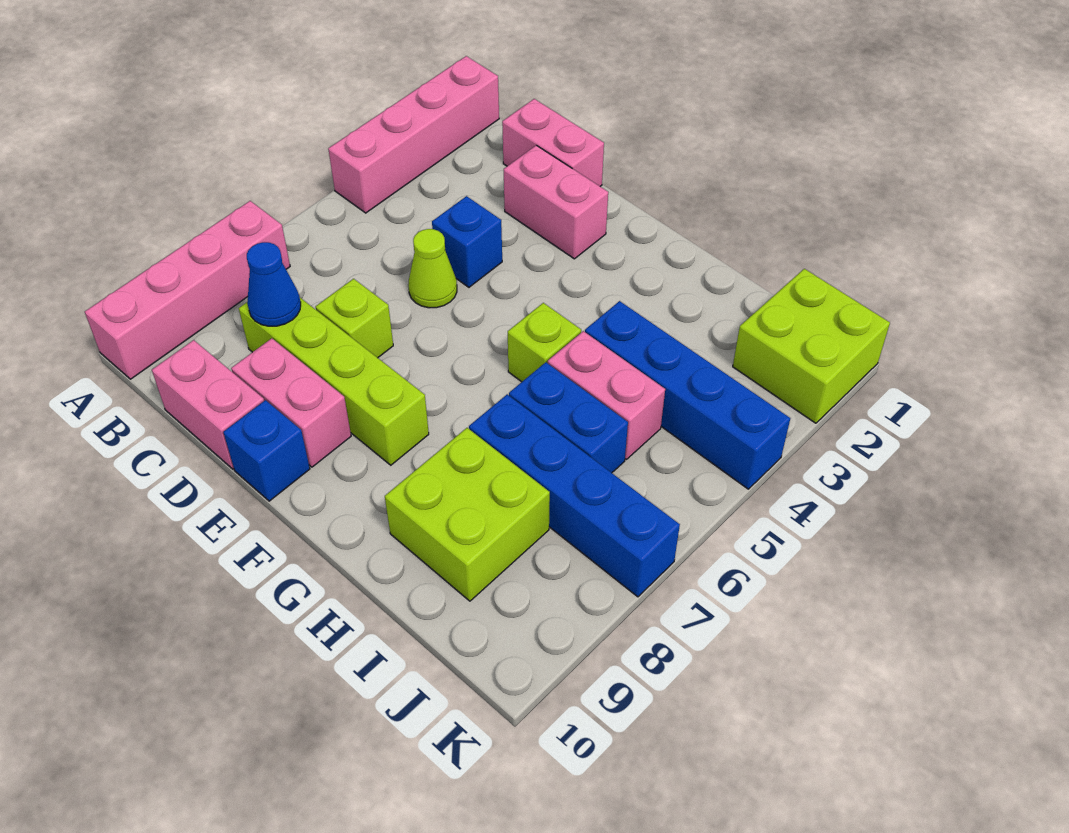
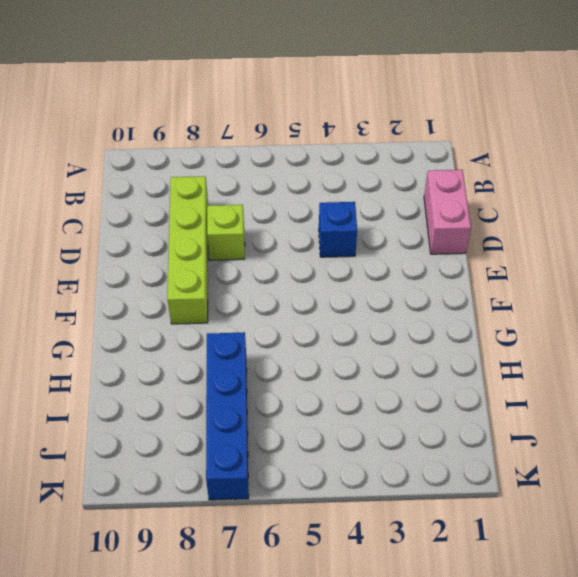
none -> pink 1x4 brick [328,56,499,213]
none -> pink 1x4 brick [85,201,290,379]
none -> pink 1x2 brick [152,340,264,469]

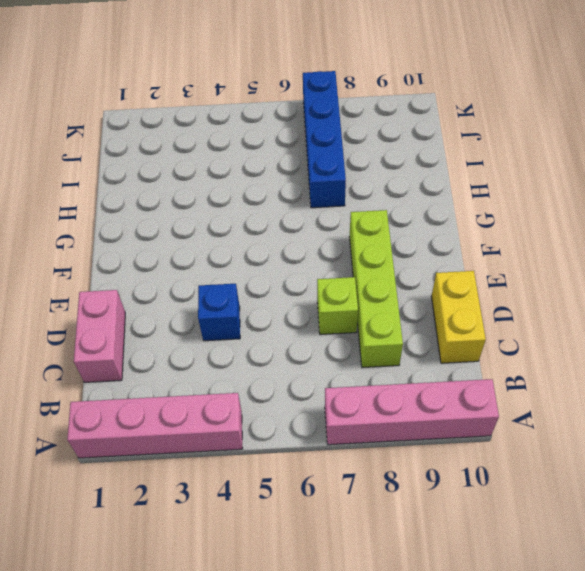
yellow 1x2 brick [431,271,486,363] -> pink 1x2 brick [152,340,264,469]
none -> pink 1x2 brick [504,145,608,259]
none -> lime 1x1 cone [408,229,457,308]
none -> pink 1x2 brick [231,338,351,467]

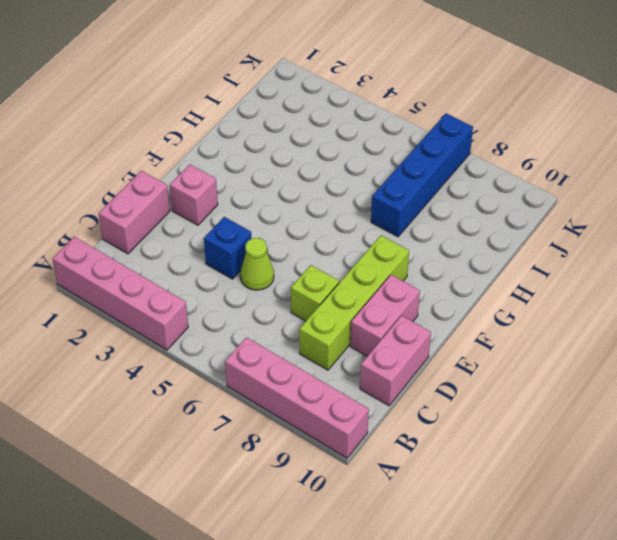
pink 1x1 brick [170,165,218,225] -> pink 1x2 brick [504,145,608,259]
none -> blue 1x1 brick [223,400,310,501]
none -> lime 1x1 brick [508,303,581,382]
none -> blue 1x4 brick [585,301,790,489]

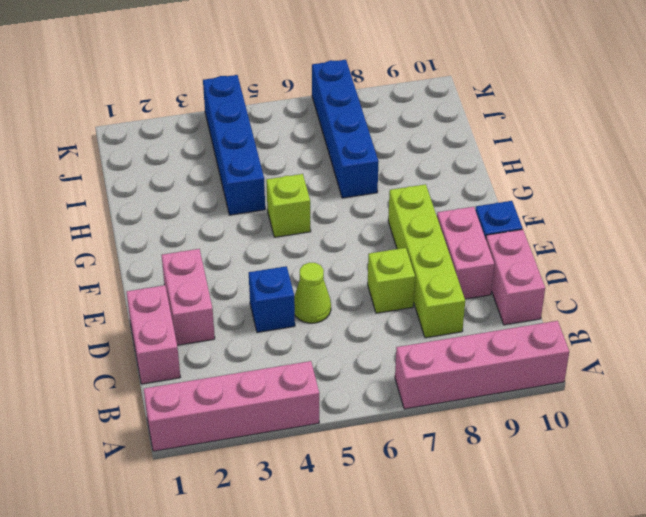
none -> pink 1x2 brick [548,331,665,459]
none -> blue 1x2 brick [509,362,628,473]
none -> lime 2x2 brick [385,428,550,601]

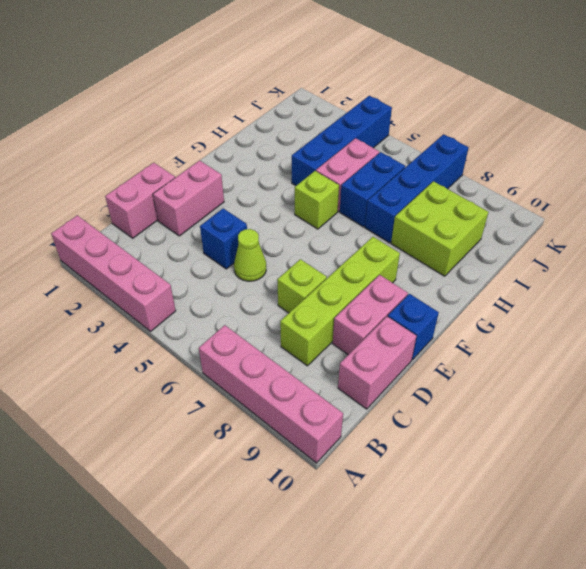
none -> lime 2x2 brick [733,269,890,423]
none -> blue 1x1 cone [247,242,301,326]

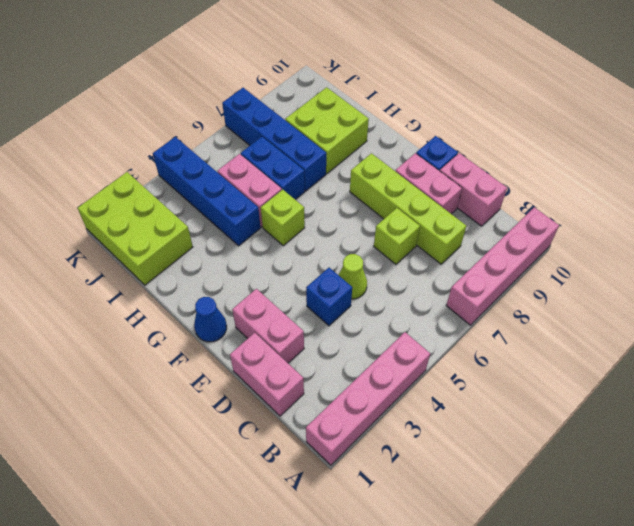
blue 1x1 cone [194,297,227,342] -> blue 1x1 cone moved to [247,242,301,326]
lime 2x3 brick [78,172,193,285] -> lime 2x2 brick [733,269,890,423]

